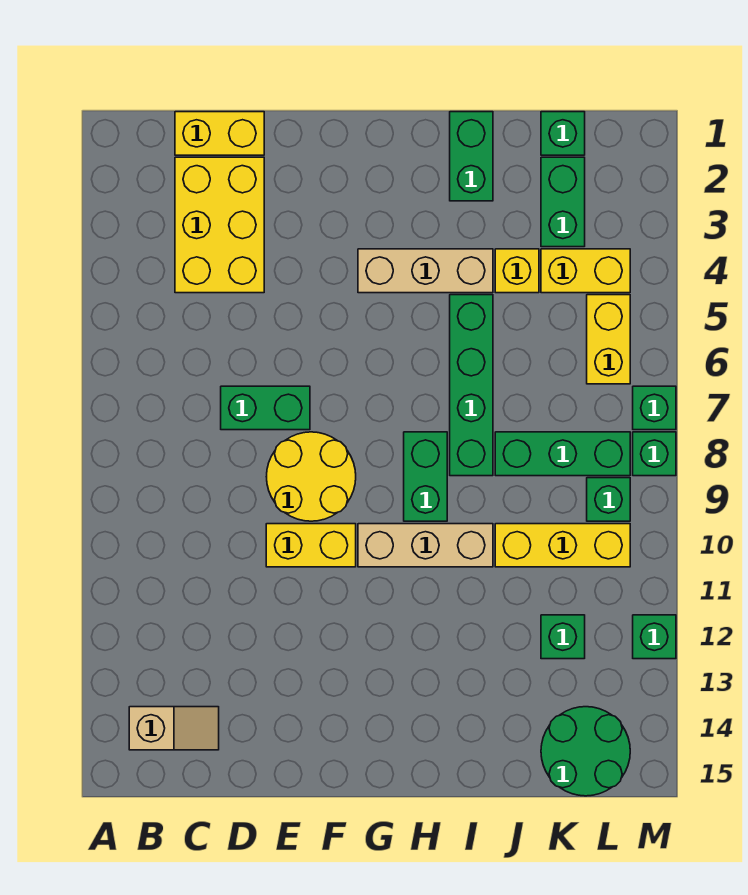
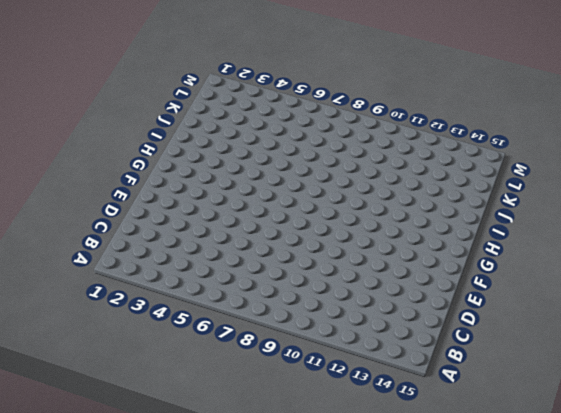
none -> tan 1x2 slope [129,707,219,750]
none -> yellow 1x2 brick [175,112,264,155]
none -> yellow 2x3 brick [175,157,264,293]

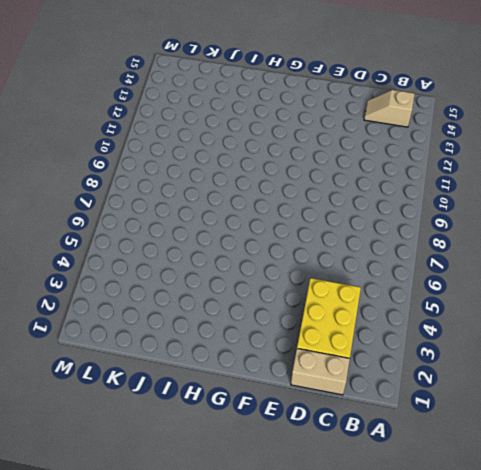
tan 1x2 brick [291,349,350,395] -> yellow 1x2 brick [175,112,264,155]
none -> green 1x2 brick [221,386,310,430]
none -> yellow 2x2 round brick [266,432,356,521]
none -> yellow 1x2 brick [266,524,356,567]

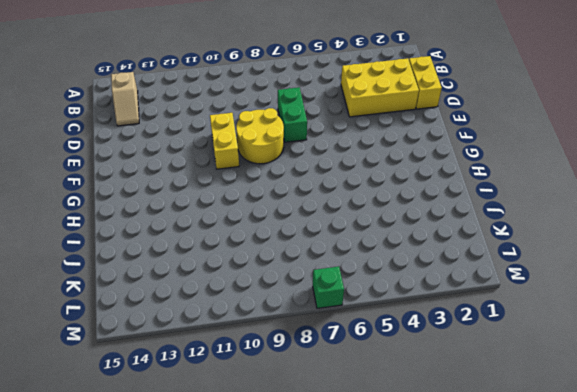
none -> tan 1x3 brick [358,249,493,293]
none -> tan 1x3 brick [358,524,493,567]
none -> green 1x2 brick [404,432,447,521]

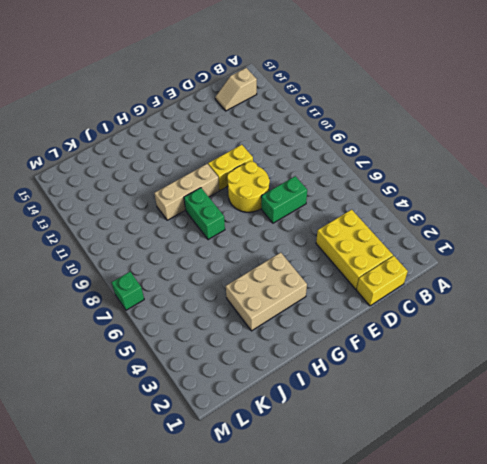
tan 2x3 brick [226,253,307,331] -> tan 1x3 brick [358,249,493,293]
none -> green 1x2 brick [450,112,493,201]
none -> green 1x4 brick [450,295,493,476]
none -> yellow 1x1 brick [495,249,539,293]

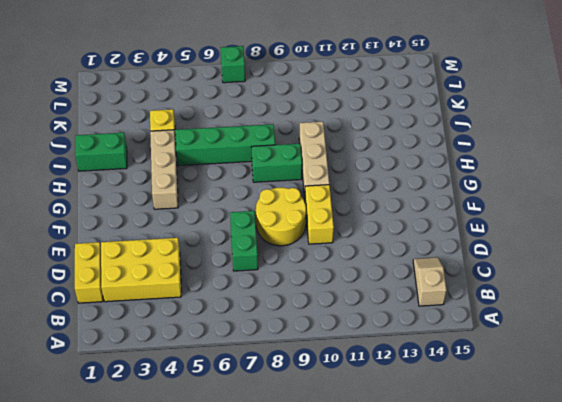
none -> green 1x3 brick [495,432,630,476]
none -> yellow 1x3 brick [495,524,630,567]
none -> green 1x1 brick [541,112,585,155]

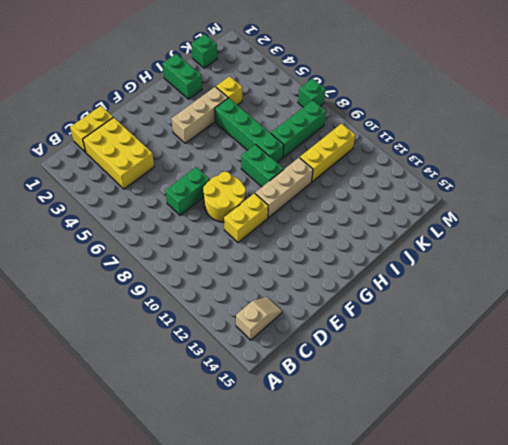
none -> green 1x2 brick [541,157,585,247]
none -> yellow 1x2 brick [541,249,630,293]
none -> green 1x1 brick [541,615,585,659]

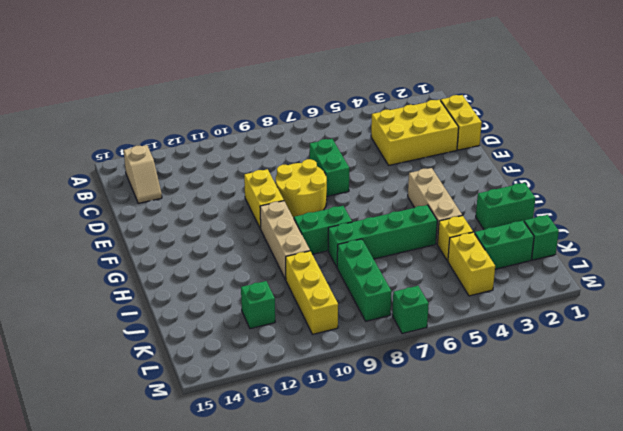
none -> green 2x2 round brick [541,707,630,796]
none -> yellow 1x2 brick [587,295,630,384]
none -> green 1x1 brick [587,478,630,521]

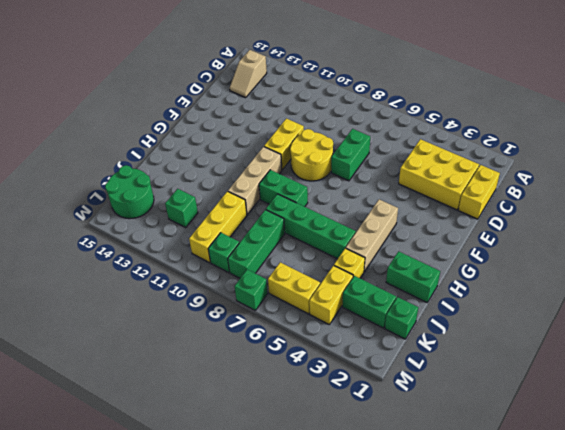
none -> green 1x1 brick [633,432,676,476]
none -> green 1x1 brick [633,615,676,659]

